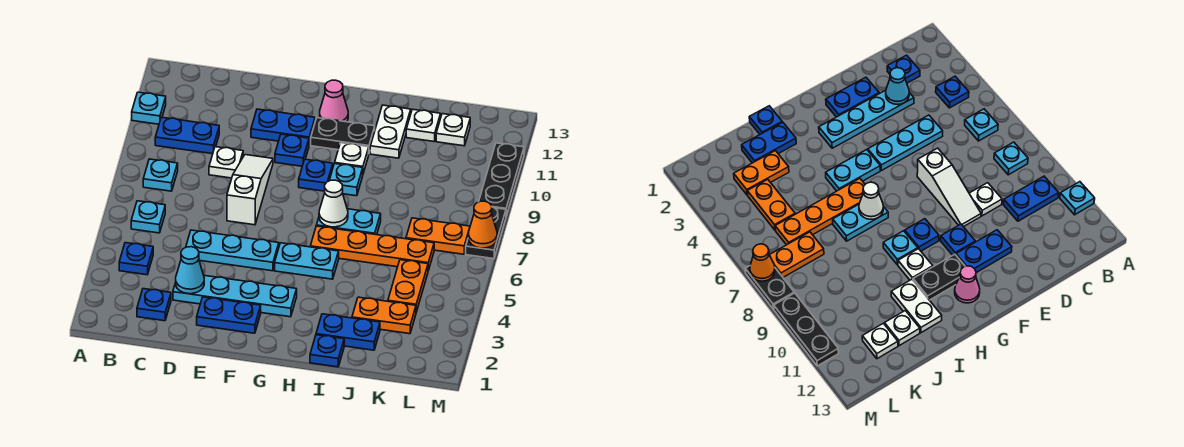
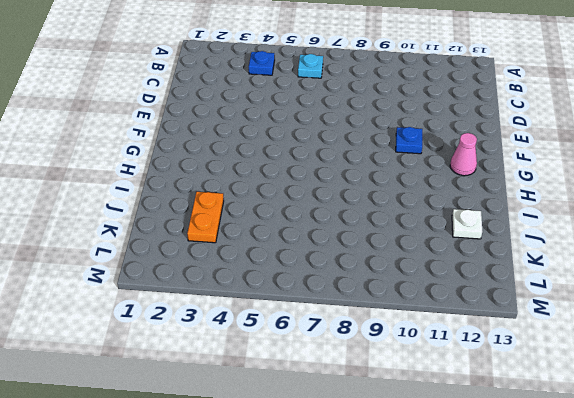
none -> cyan 1x1 plate [132,92,166,124]
none -> cyan 1x1 plate [143,159,178,191]
none -> blue 1x2 plate [155,117,219,154]
none -> blue 1x1 plate [137,289,171,321]

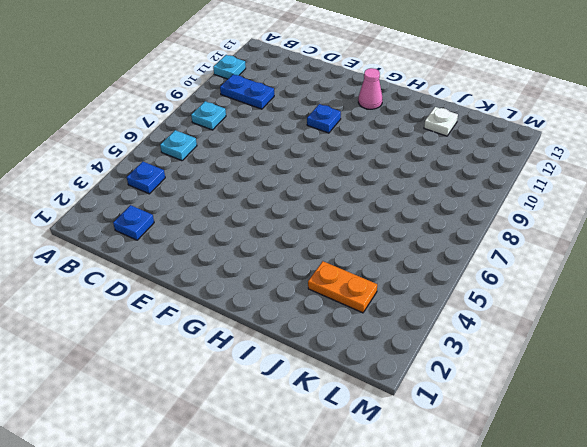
none -> cyan 1x4 plate [173,275,297,317]
none -> cyan 1x3 plate [186,230,279,271]
none -> white 1x1 plate [209,147,243,178]
none -> blue 1x2 plate [197,297,261,333]

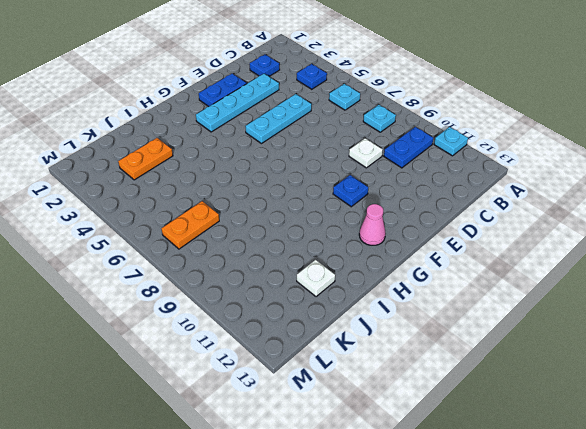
none -> white 1x3 slope [227,155,273,225]
none -> blue 1x2 plate [251,109,315,145]
none -> cyan 1x2 plate [275,243,339,279]
none -> blue 1x1 plate [299,159,333,191]

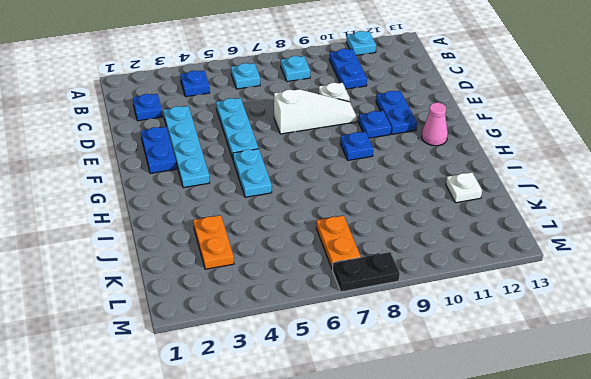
none -> black 1x2 plate [311,118,375,153]
none -> orange 1x4 plate [310,226,434,271]
none -> cyan 1x2 plate [316,209,381,235]
none -> cyan 1x1 plate [329,164,363,196]

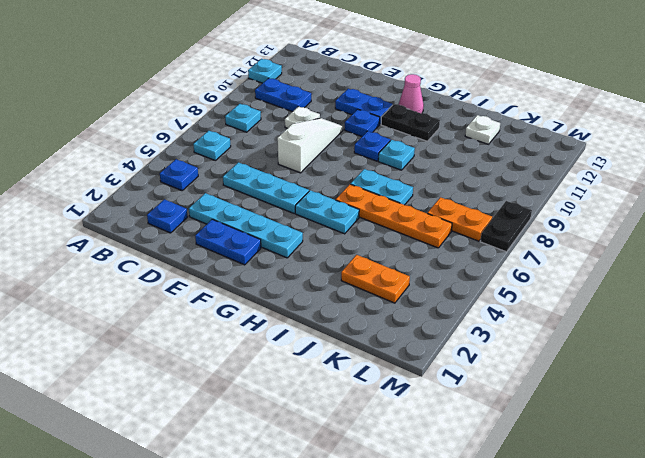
none -> white 1x1 plate [335,143,369,173]
none -> blue 1x1 plate [310,335,344,367]
none -> blue 1x2 plate [316,314,380,350]
none -> white 1x2 plate [370,105,411,158]

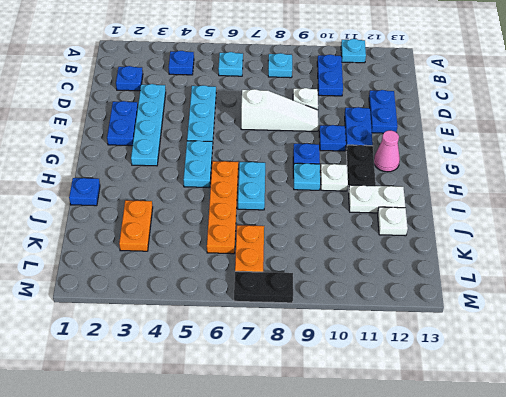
blue 1x2 plate [369,90,397,133] -> blue 1x2 plate moved to [316,314,380,350]
none -> orange 1x2 plate [388,260,428,312]
none -> white 1x1 plate [436,114,470,146]
none -> black 1x3 plate [479,143,524,216]
none -> cyan 1x1 cone [176,247,204,294]

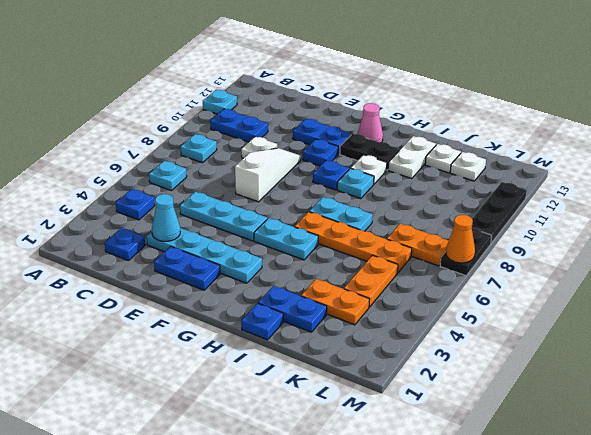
none -> white 1x1 cone [319,180,348,227]

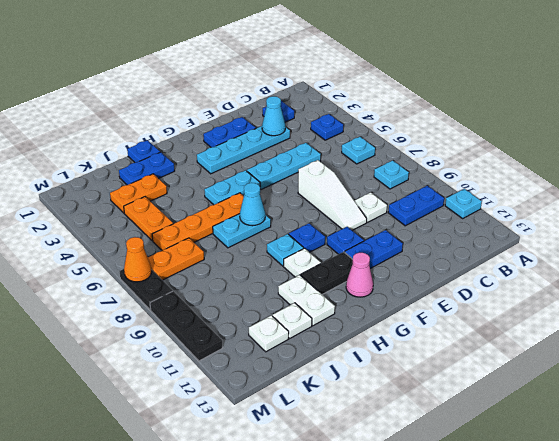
cyan 1x1 cone [240,183,265,226] -> white 1x1 cone [319,180,348,227]

